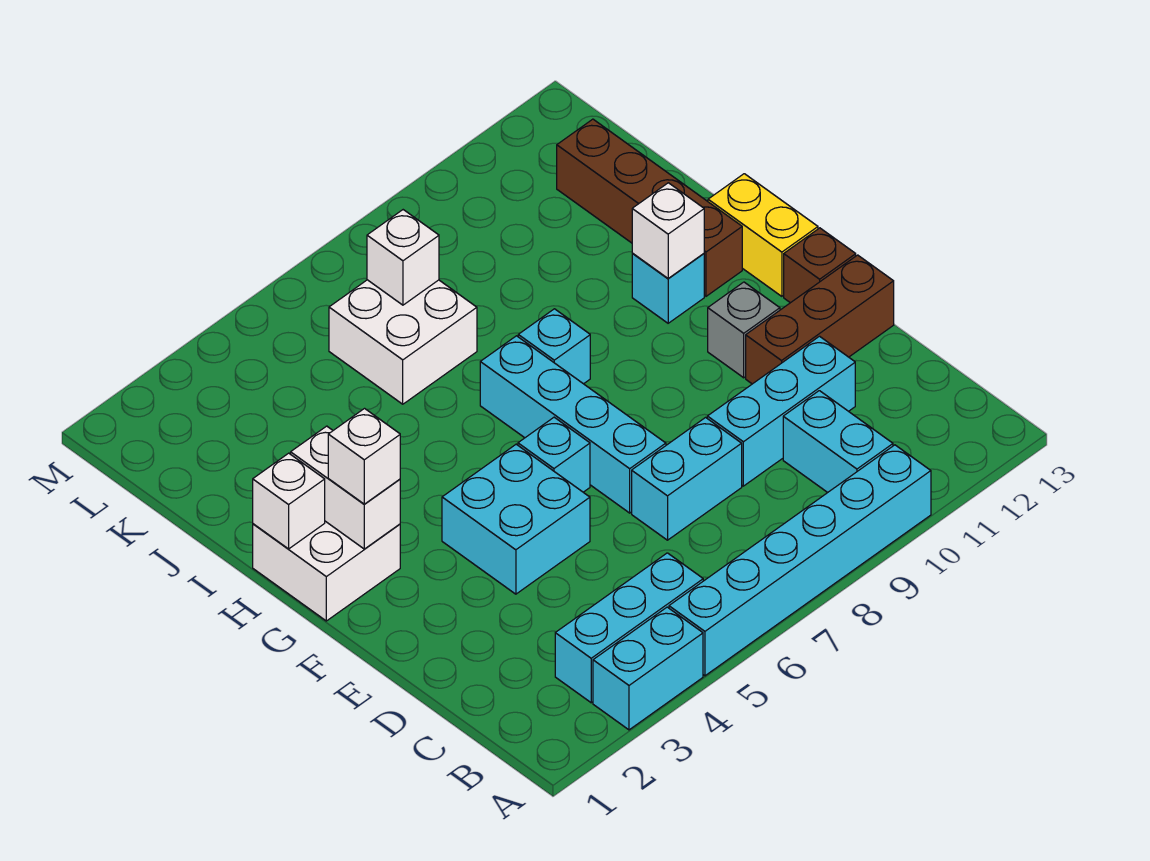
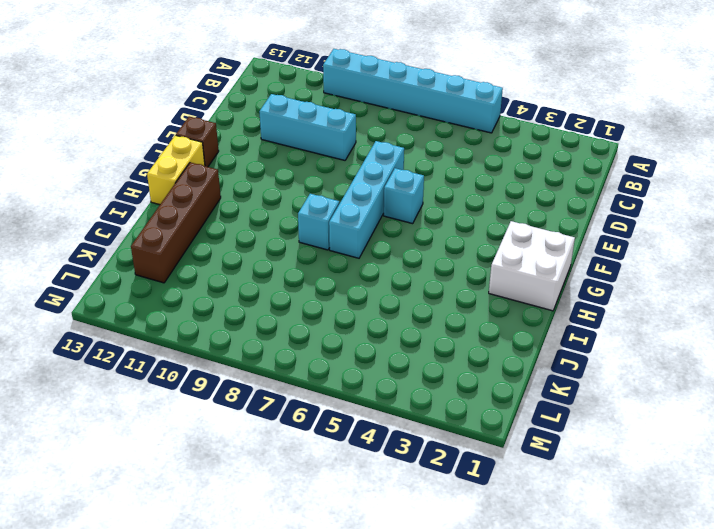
none -> cyan 1x2 brick [593,607,703,730]
none -> cyan 1x3 brick [555,553,703,703]
none -> cyan 1x2 brick [783,391,893,493]

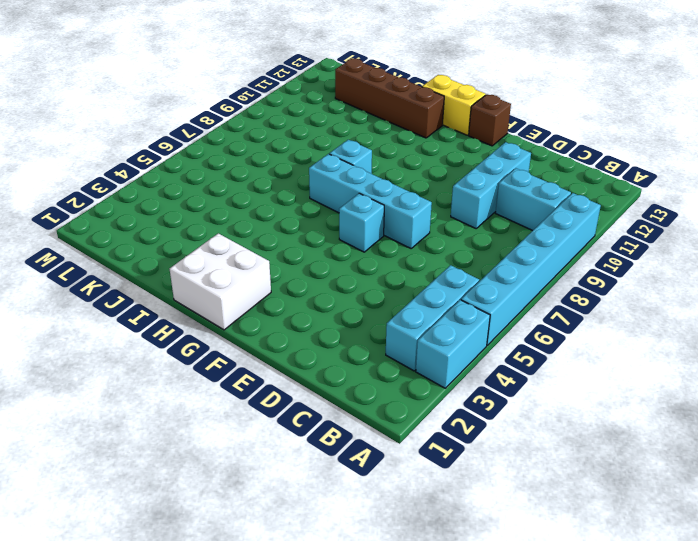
none -> cyan 1x2 brick [632,418,742,540]
none -> cyan 2x2 brick [442,444,590,594]
none -> brown 1x3 brick [746,255,894,384]

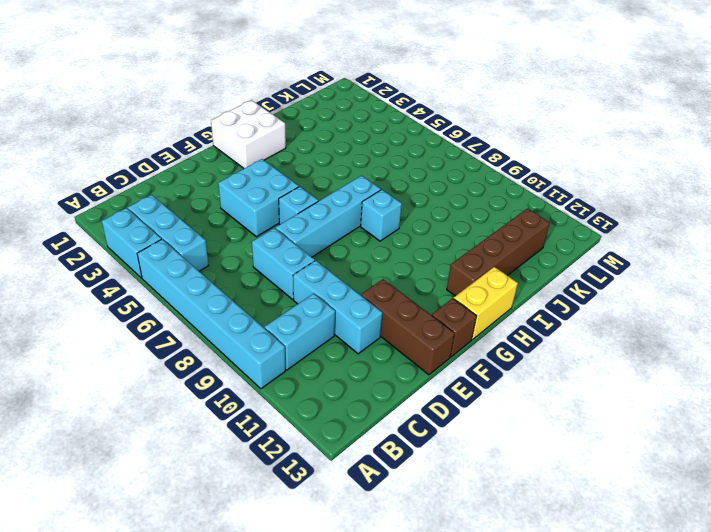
none -> grey 1x1 brick [708,282,780,378]
none -> cyan 1x1 brick [632,253,704,323]
none -> white 2x2 brick [329,280,477,404]

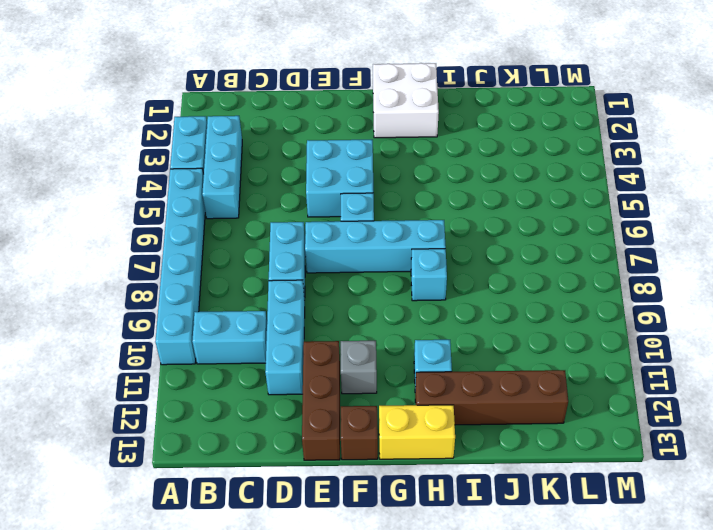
none -> white 2x2 brick [329,280,477,404]
none -> white 1x2 brick [291,426,400,549]
none -> white 1x1 brick [253,453,325,549]

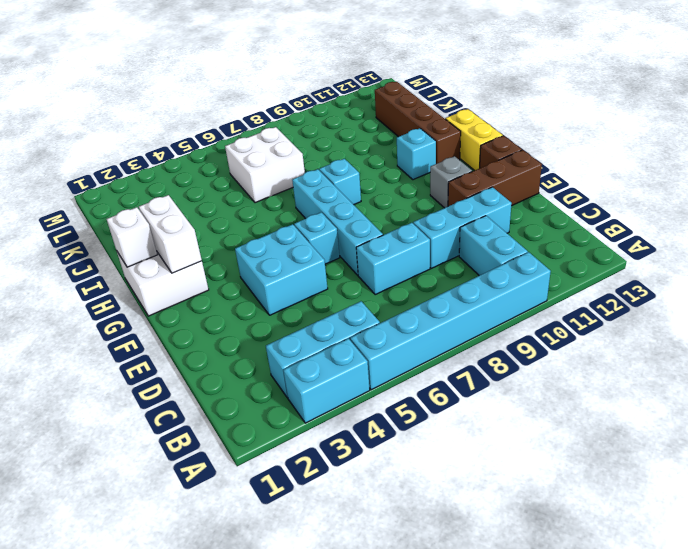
none -> white 1x1 brick [632,183,704,278]
none -> white 1x1 brick [367,210,439,305]
none -> white 1x1 brick [328,409,400,504]

